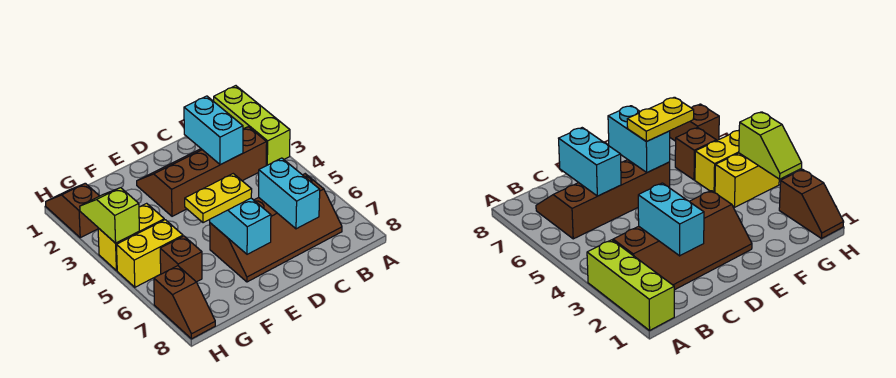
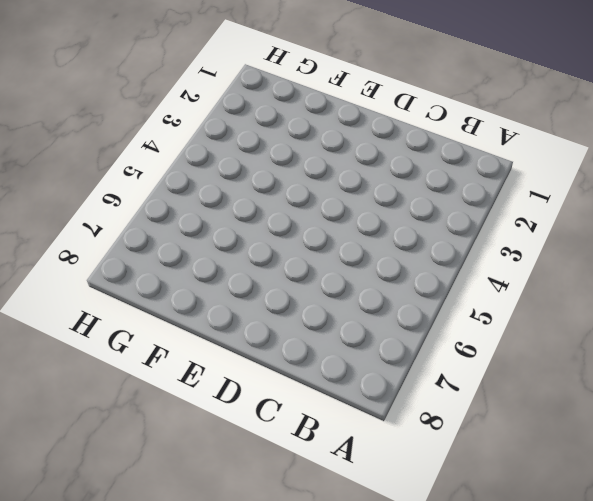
none -> lime 1x3 brick [214,86,290,166]
none -> brown 2x4 slope [137,127,267,216]
none -> brown 2x4 slope [210,174,342,282]

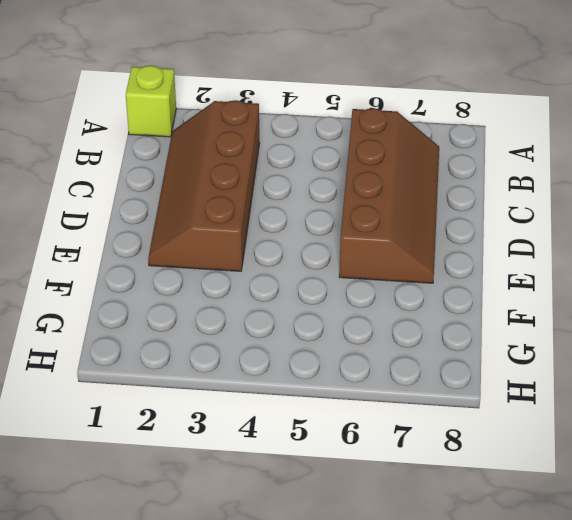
lime 1x1 brick [126,66,176,137] -> lime 1x3 brick [214,86,290,166]
none -> yellow 1x2 brick [98,203,164,271]
none -> yellow 1x2 brick [117,220,183,287]
none -> brown 1x1 brick [160,236,202,282]

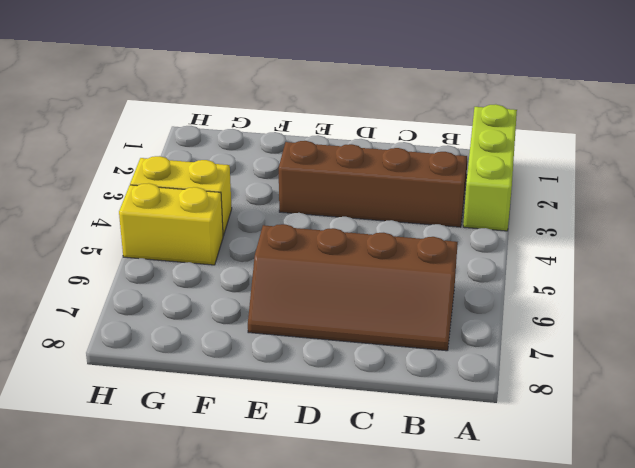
none -> brown 1x1 brick [160,236,202,282]
none -> brown 1x2 slope [46,183,99,238]
none -> brown 1x2 slope [154,266,215,339]

